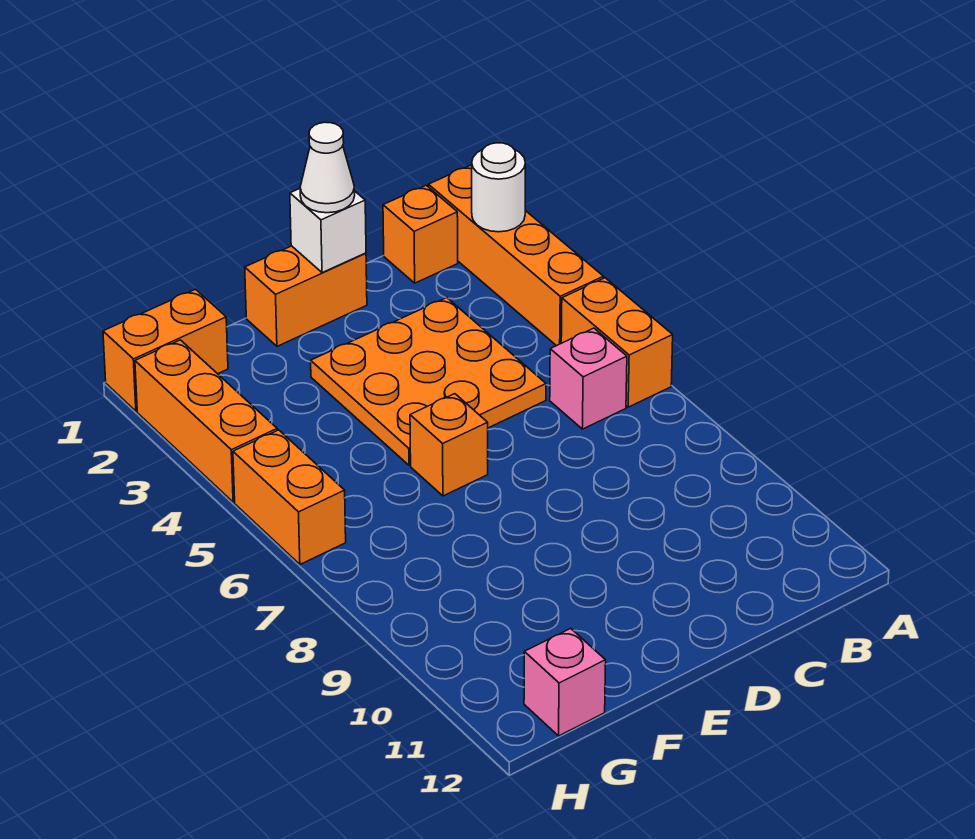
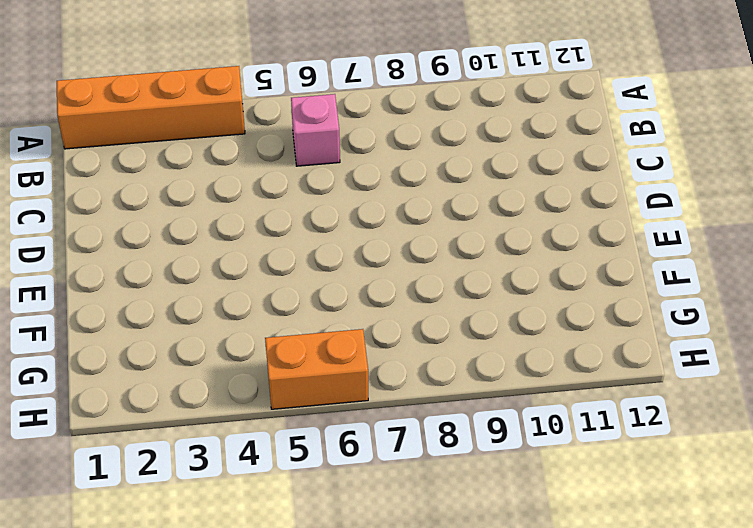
none -> orange 1x2 brick [561,278,673,407]
none -> orange 1x1 brick [383,185,458,283]
none -> orange 3x3 plate [311,298,546,465]

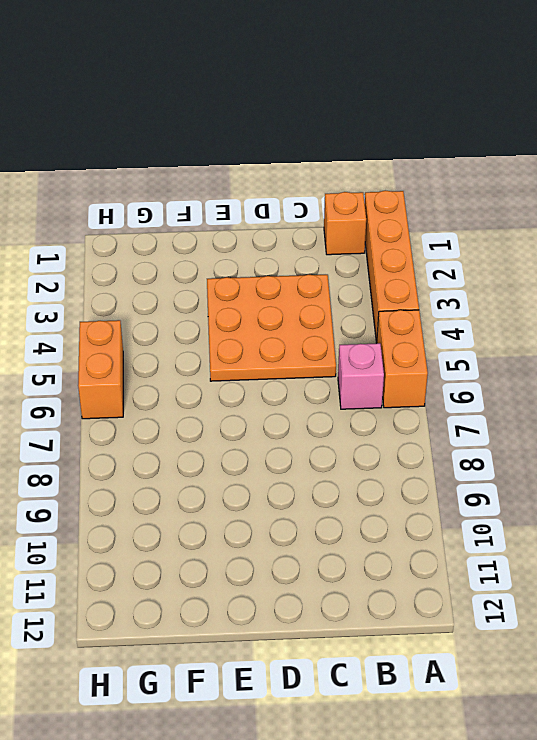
none -> orange 1x2 brick [245,246,367,346]
none -> orange 1x1 brick [410,394,488,496]
none -> orange 1x2 brick [103,289,228,411]

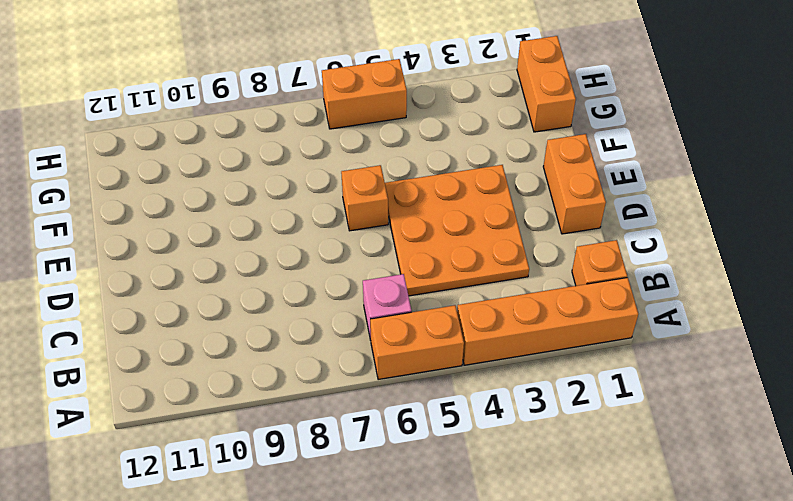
none -> pink 1x1 brick [524,628,606,736]
none -> orange 1x3 brick [135,340,277,502]
none -> white 1x1 round brick [472,143,525,232]

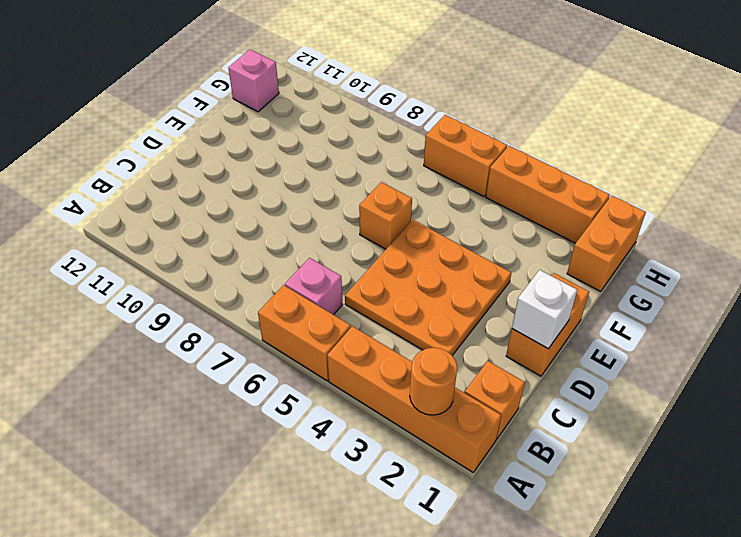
orange 1x1 round brick [410,348,457,415] -> white 1x1 round brick [472,143,525,232]
none -> white 1x1 cone [300,122,355,213]

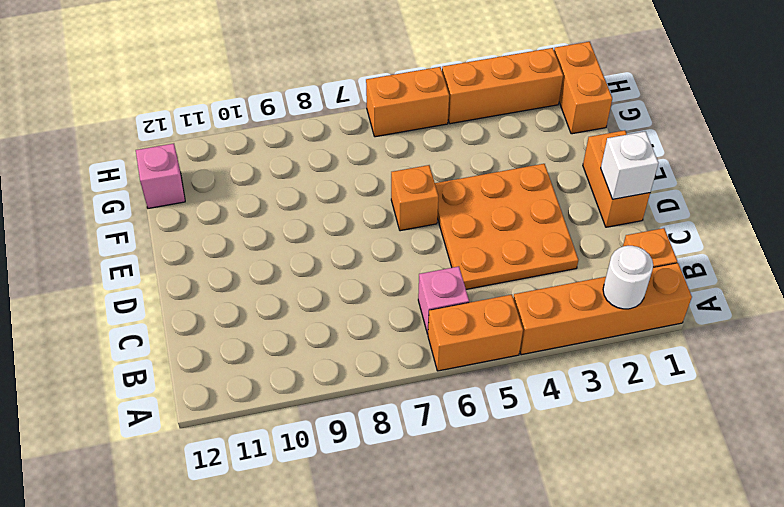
none -> white 1x1 cone [300,122,355,213]

